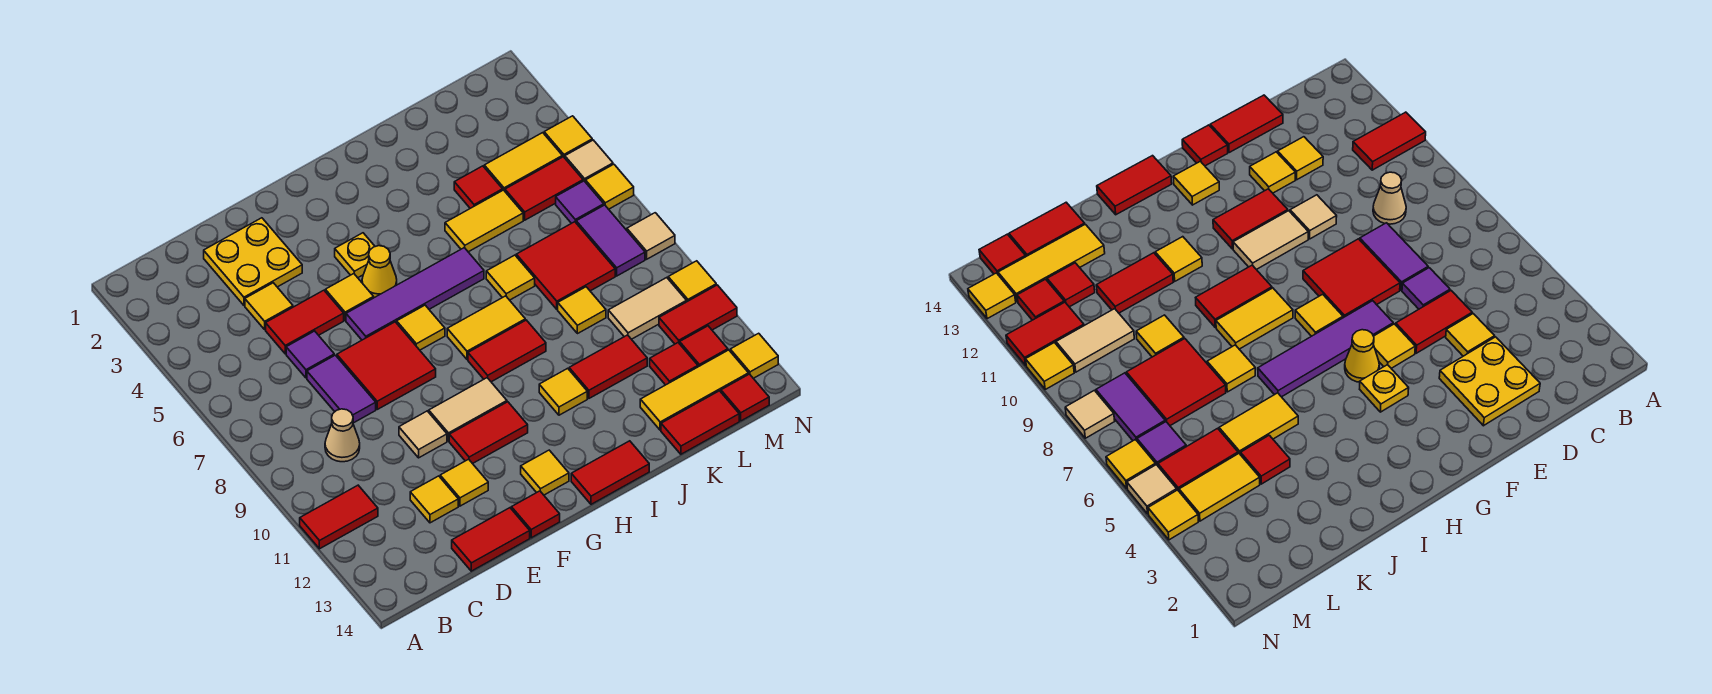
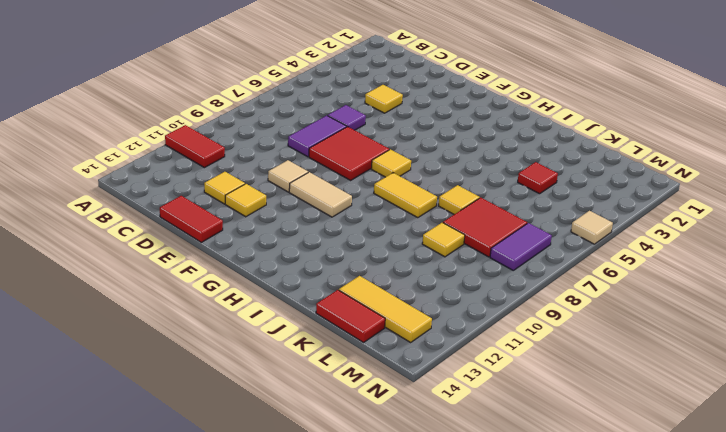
none -> tan 1x1 cone [325,409,360,462]
none -> yellow 2x2 plate [204,218,302,305]
none -> red 1x2 tile [266,290,344,354]
none -> yellow 1x1 tile [325,274,374,320]

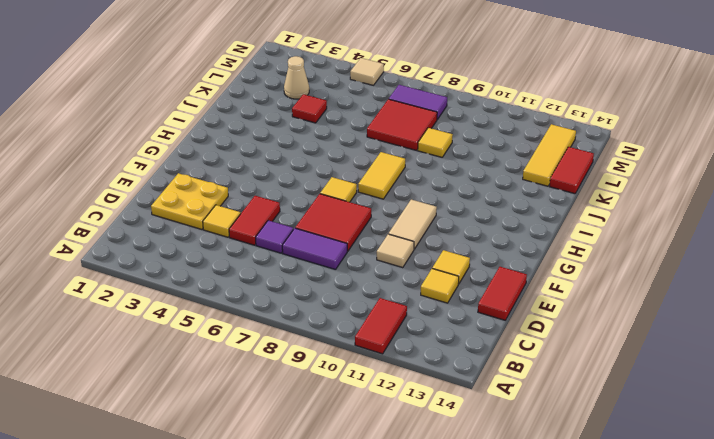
tan 1x1 cone [284,56,309,99] -> tan 1x1 cone moved to [325,409,360,462]
none -> yellow 1x1 tile [325,274,374,320]
none -> purple 1x4 tile [346,248,484,340]
none -> red 1x2 tile [449,402,528,464]
none -> red 1x1 tile [511,491,560,538]

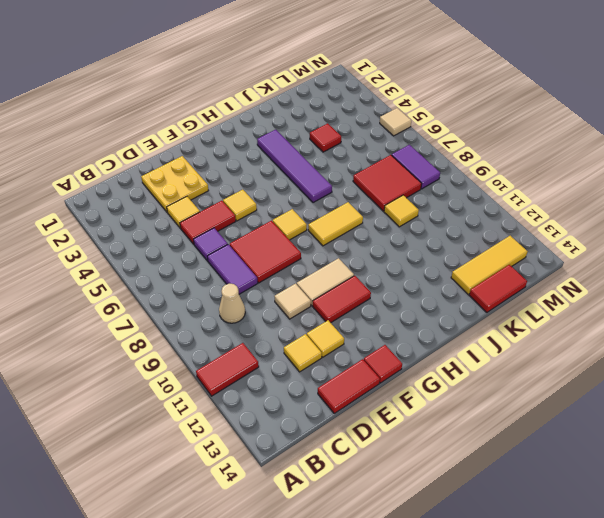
purple 1x4 tile [257,130,332,203] -> purple 1x4 tile turned to [346,248,484,340]
none -> yellow 1x1 plate [335,233,375,278]
none -> yellow 1x1 cone [362,246,397,298]
none -> yellow 1x1 tile [521,450,569,495]
none -> red 1x2 tile [468,320,546,382]

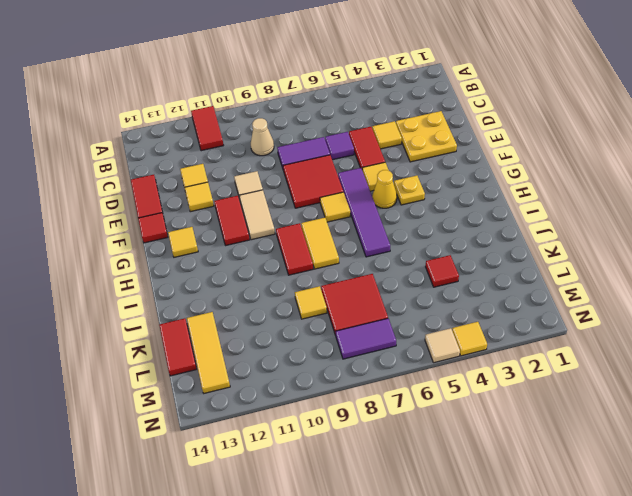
none -> red 1x2 tile [571,441,649,504]
none -> yellow 1x1 tile [539,368,587,415]
none -> yellow 1x2 tile [445,190,523,252]
none -> yellow 1x1 tile [486,255,535,300]

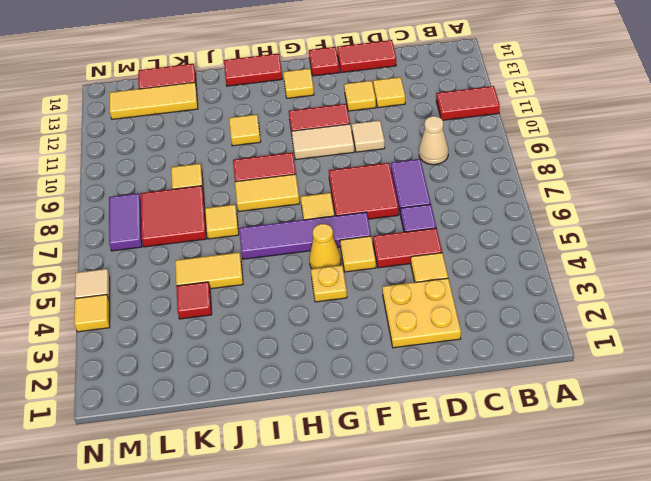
none -> red 1x2 tile [569,335,647,398]
none -> yellow 1x2 tile [484,133,562,191]
none -> red 1x2 tile [505,157,583,220]
none -> tan 1x2 tile [608,278,686,339]

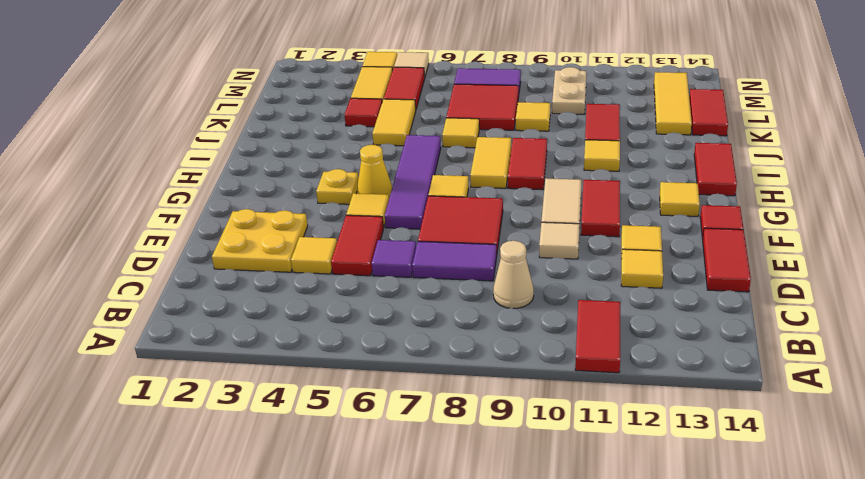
tan 1x2 plate [552,67,586,114] -> tan 1x2 tile [608,278,686,339]
none -> red 1x1 tile [650,343,698,385]
none -> purple 1x1 tile [556,181,604,223]
none -> red 1x2 tile [659,285,737,344]
none -> red 1x1 tile [680,326,728,367]

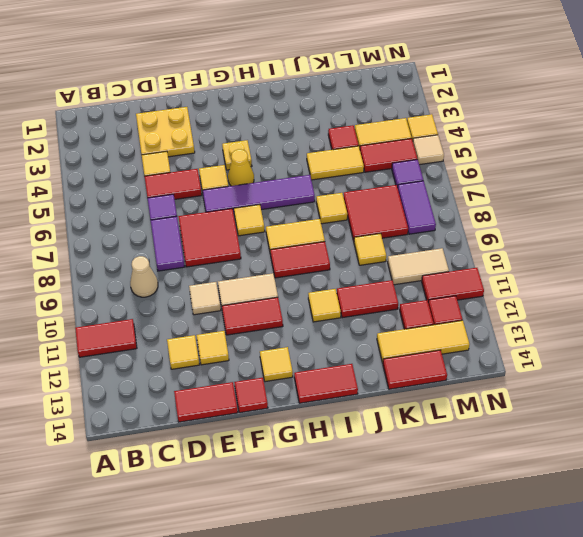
none -> red 1x1 tile [721,374,769,421]
none -> yellow 1x1 tile [586,164,634,209]
none -> tan 1x1 tile [627,213,675,259]
none -> yellow 1x1 tile [668,261,716,302]

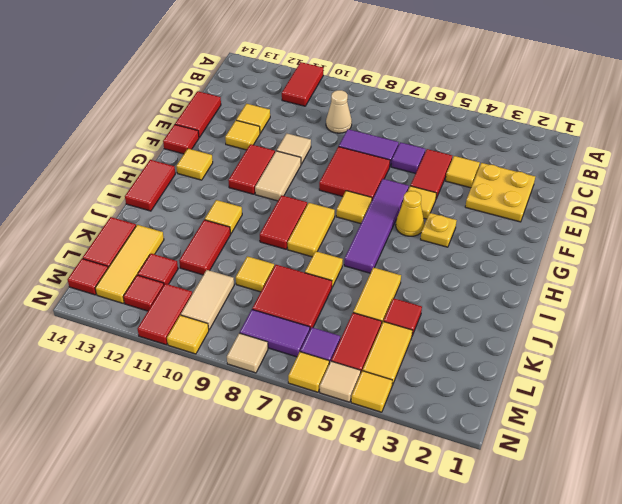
none -> yellow 1x1 tile [730,333,778,378]

